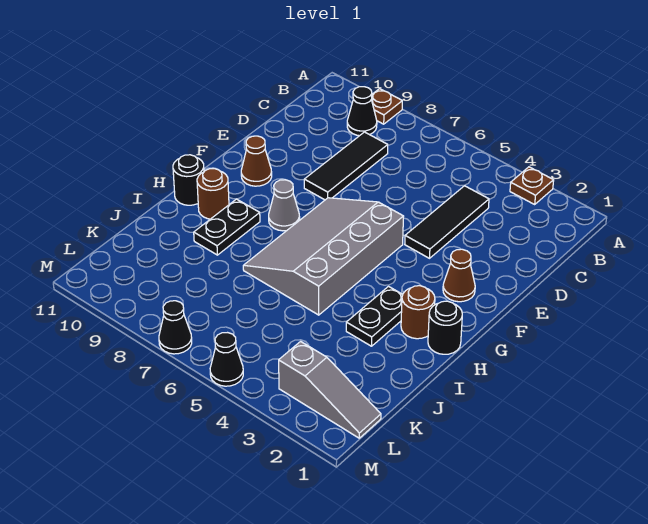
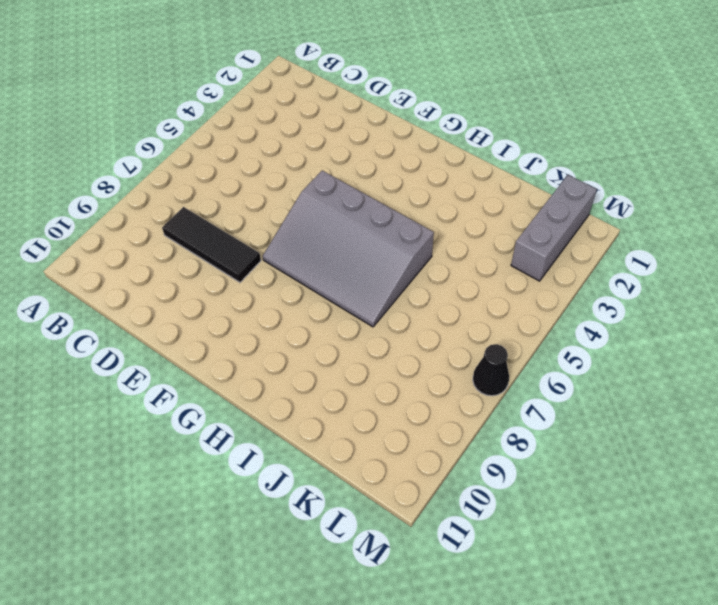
grey 1x3 brick [511,175,597,281] -> grey 1x3 slope [279,342,381,438]
none -> brown 1x1 plate [510,167,554,204]
none -> brown 1x1 plate [371,89,402,124]
none -> black 1x1 cone [347,87,377,136]

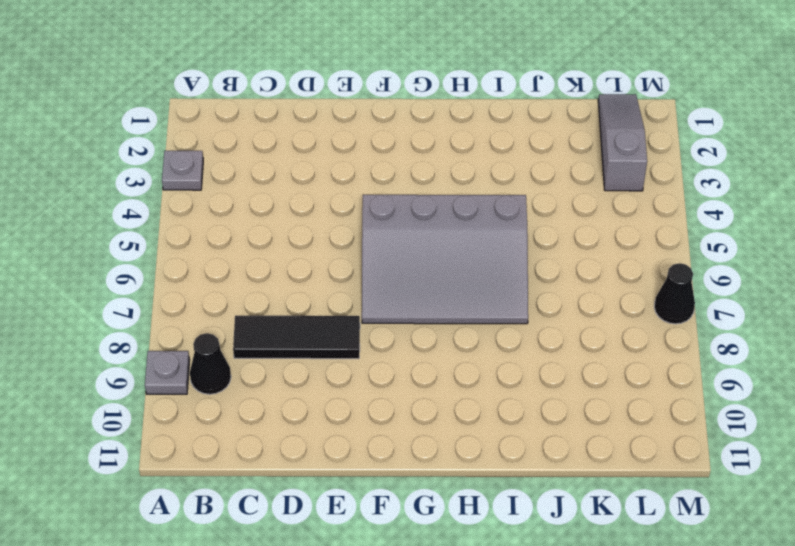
grey 1x1 plate [162,151,203,190] -> brown 1x1 plate [510,167,554,204]
grey 1x1 plate [145,351,190,394] -> brown 1x1 plate [371,89,402,124]
none -> black 1x3 tile [405,186,489,258]
none -> brown 1x1 cone [443,249,475,302]
none -> brown 1x1 cone [241,136,272,186]

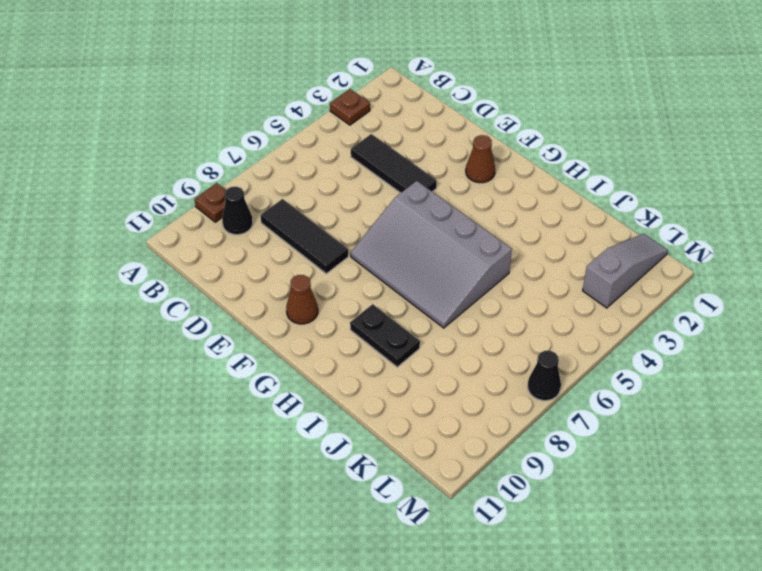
none -> grey 1x1 cone [269,180,300,231]
none -> black 1x1 round brick [428,301,462,354]
none -> brown 1x1 round brick [401,286,435,339]

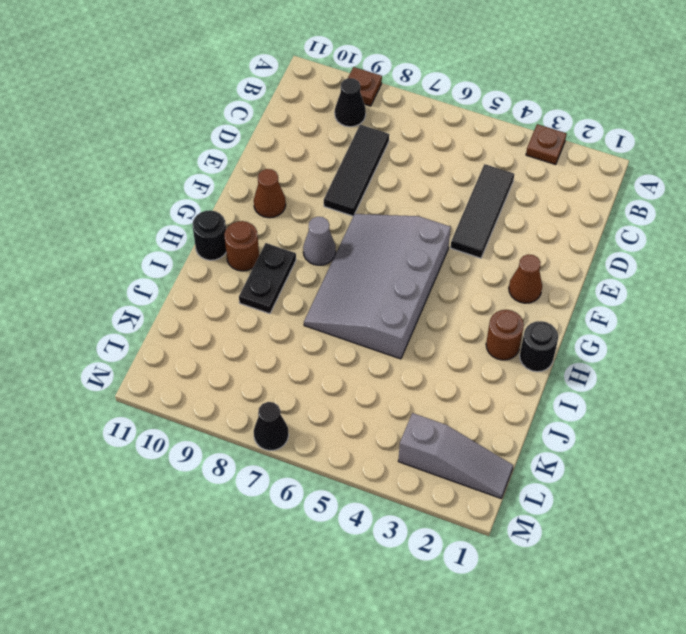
none -> black 1x2 plate [346,287,403,346]
none -> black 1x1 cone [210,333,243,386]

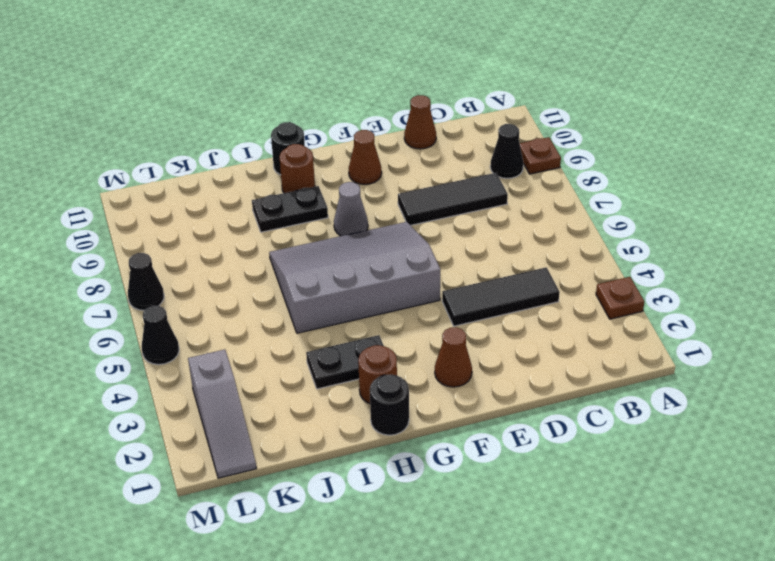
brown 1x1 cone [404,95,436,149] -> none

